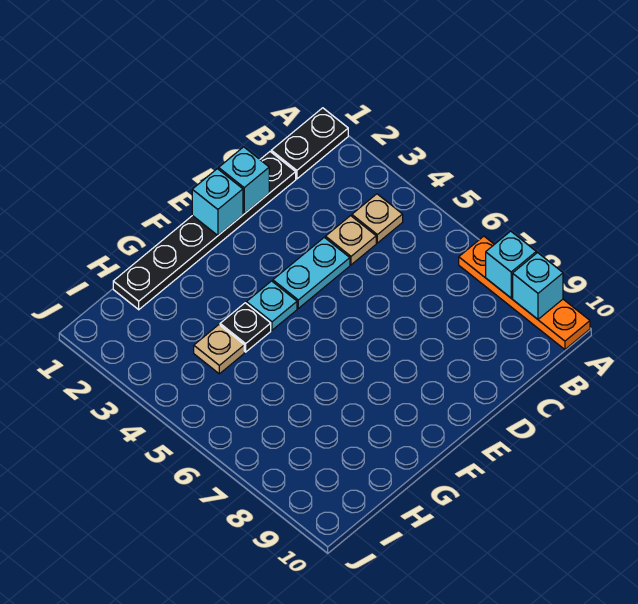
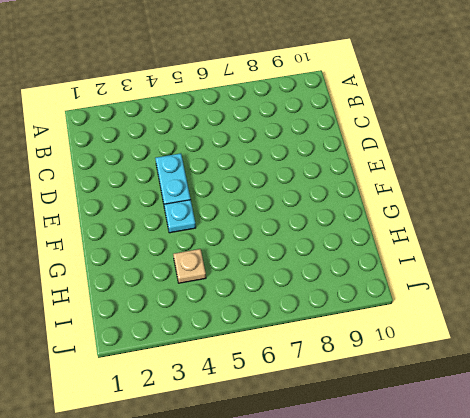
none -> black 1x2 plate [271,108,348,179]
none -> orange 1x4 plate [459,236,590,349]
none -> tan 1x1 plate [352,194,403,243]

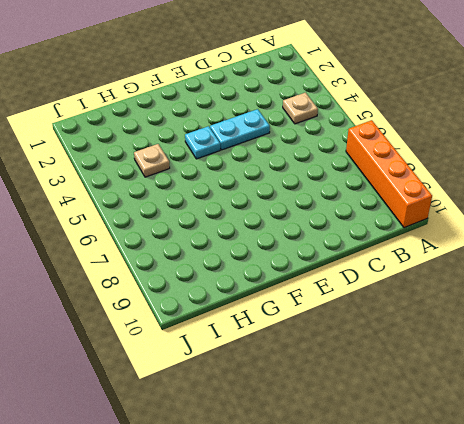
orange 1x4 brick [346,120,432,228] -> orange 1x4 plate [459,236,590,349]
none -> black 1x2 plate [271,108,348,179]
none -> black 1x6 plate [113,152,296,310]
none -> tan 1x1 plate [326,216,376,265]

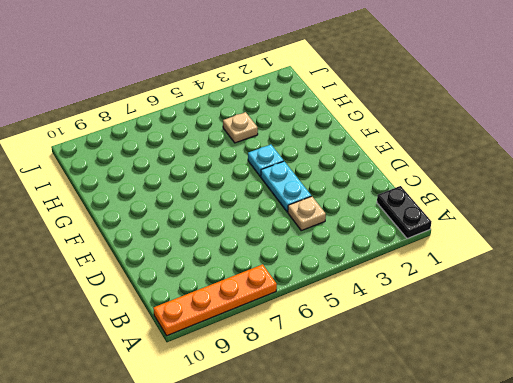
none -> tan 1x1 plate [352,194,403,243]
none -> black 1x6 plate [113,152,296,310]
none -> black 1x1 plate [220,303,271,352]

